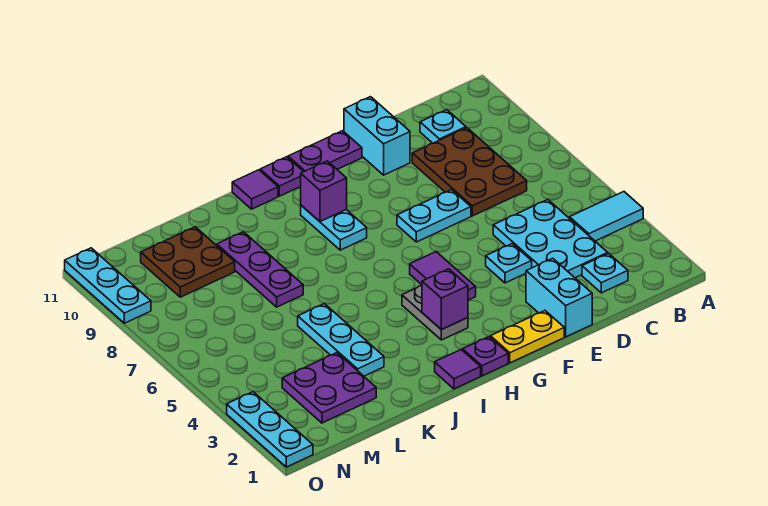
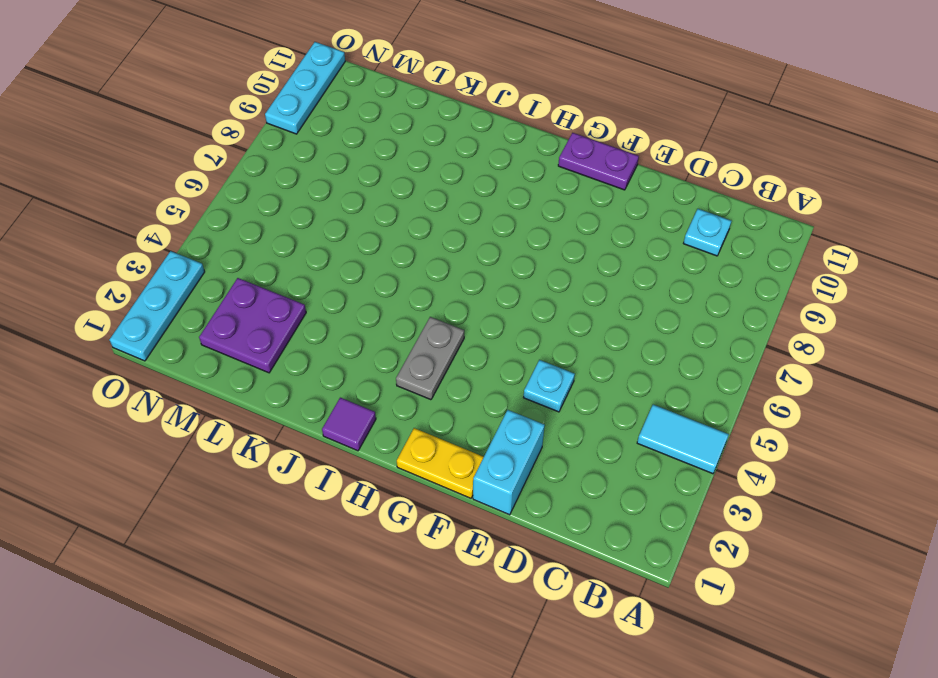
none -> cyan 1x1 plate [582,253,628,293]
none -> cyan 2x3 plate [493,199,608,278]
none -> brown 2x3 plate [412,128,527,216]

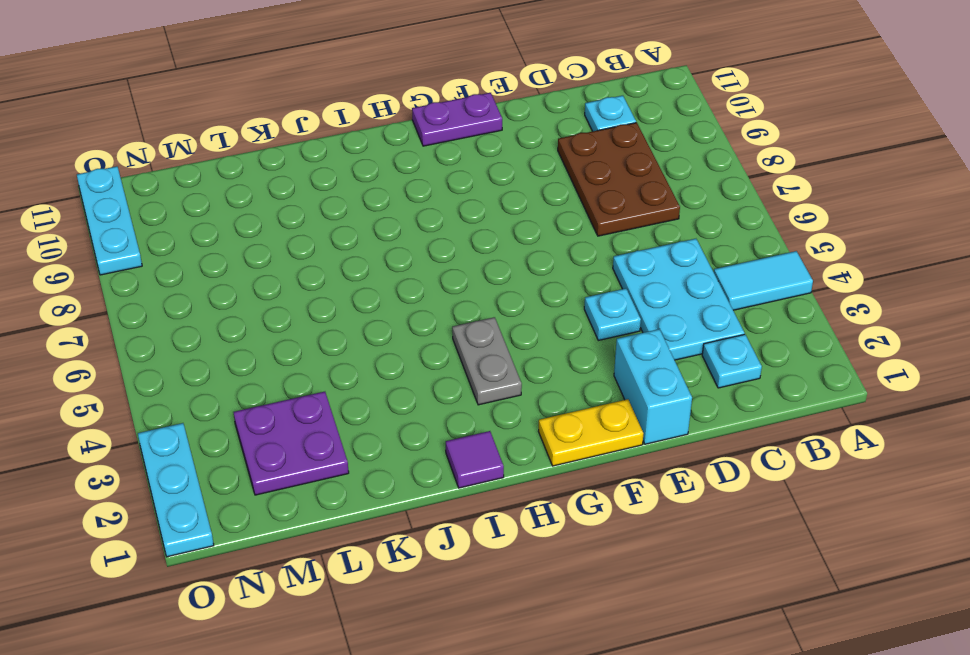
none -> cyan 1x2 plate [397,190,471,242]
none -> cyan 1x2 brick [344,97,410,175]
none -> purple 1x2 tile [410,252,476,300]

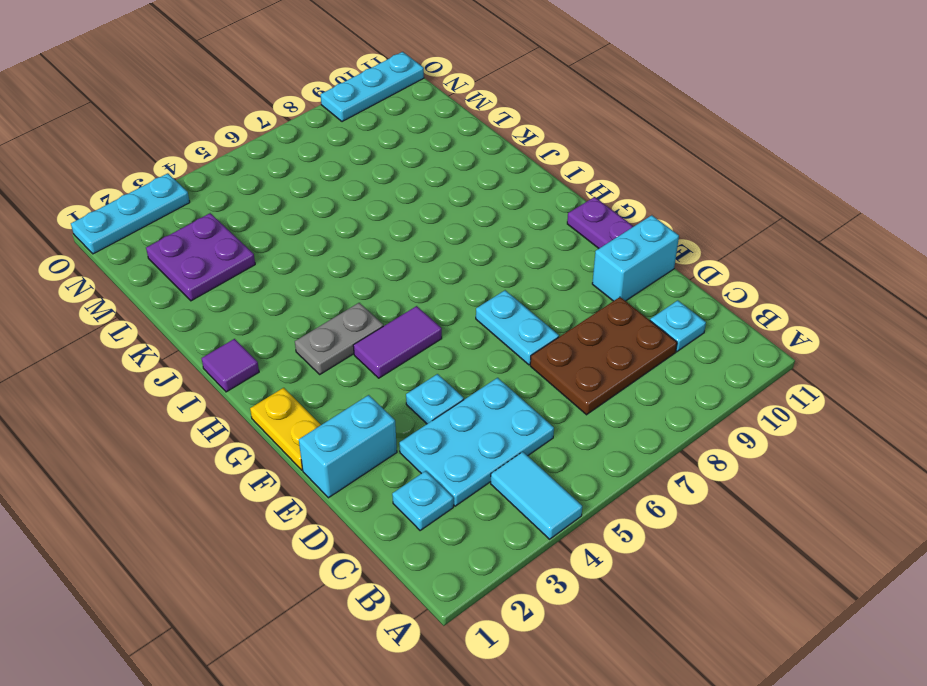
none -> purple 1x1 plate [463,337,508,376]
none -> cyan 1x2 plate [301,205,367,250]
none -> purple 1x1 plate [260,157,304,196]

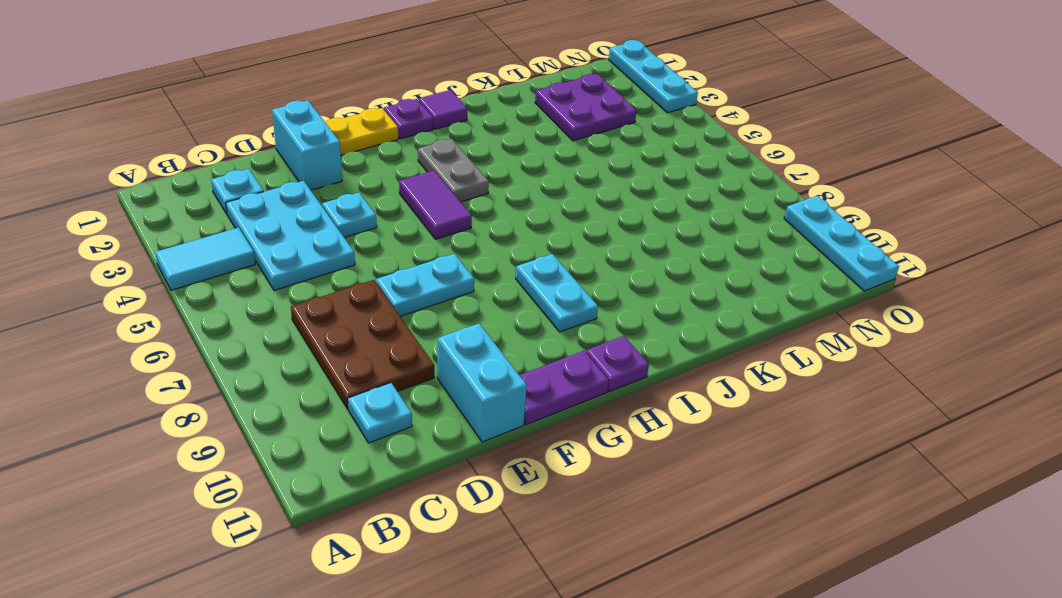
none -> purple 1x1 tile [232,170,278,209]
none -> cyan 1x3 plate [298,304,384,376]
none -> purple 1x3 plate [217,232,303,307]

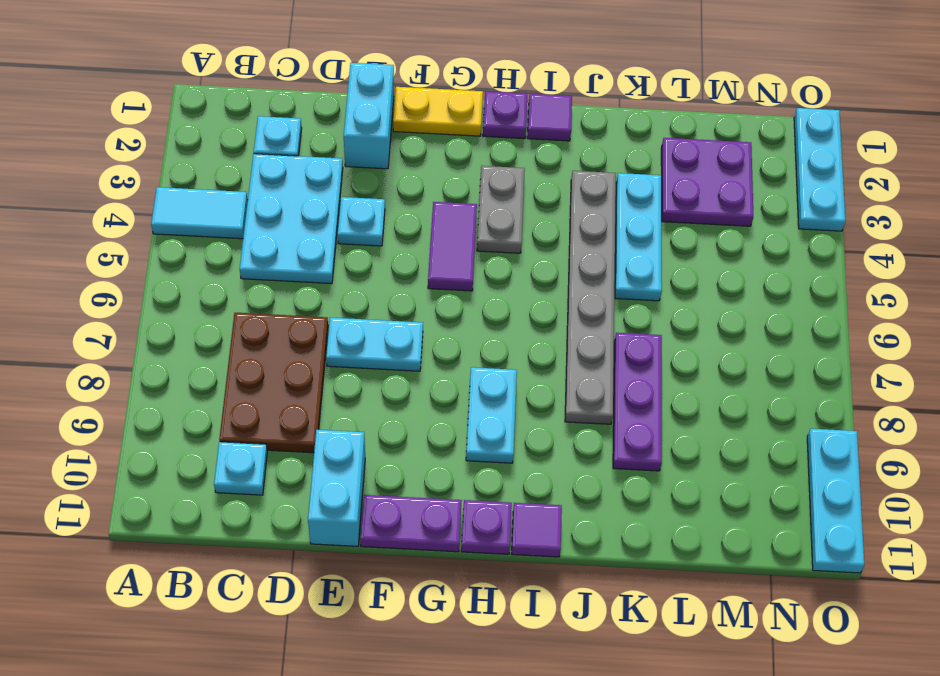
grey 1x6 plate [565,171,616,424] -> none
none -> brown 2x2 plate [141,227,235,297]
none -> purple 1x1 brick [422,269,468,330]
none -> purple 1x1 brick [301,161,347,222]

